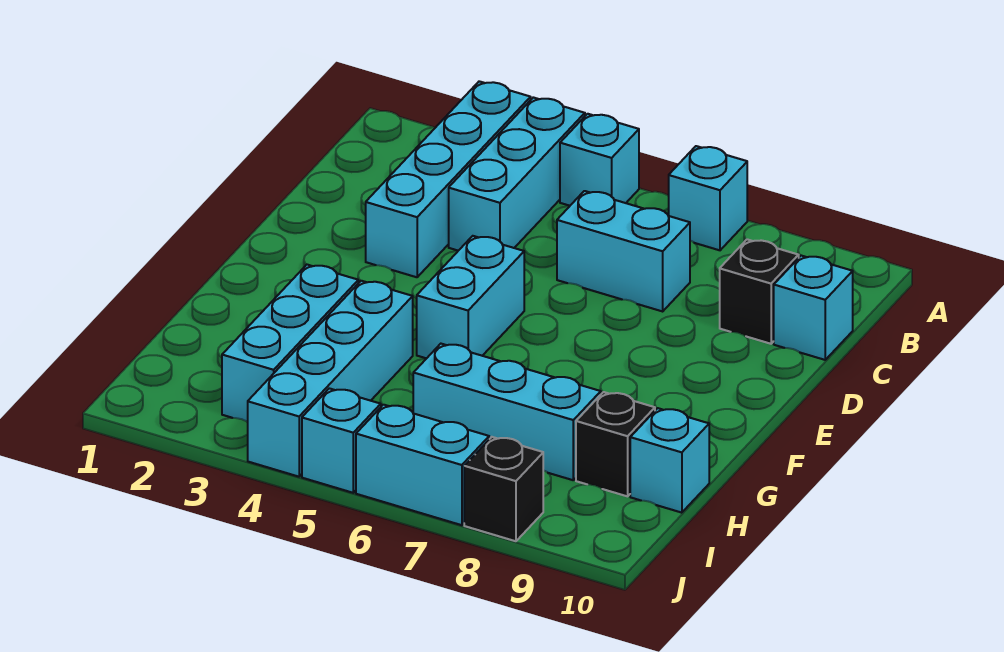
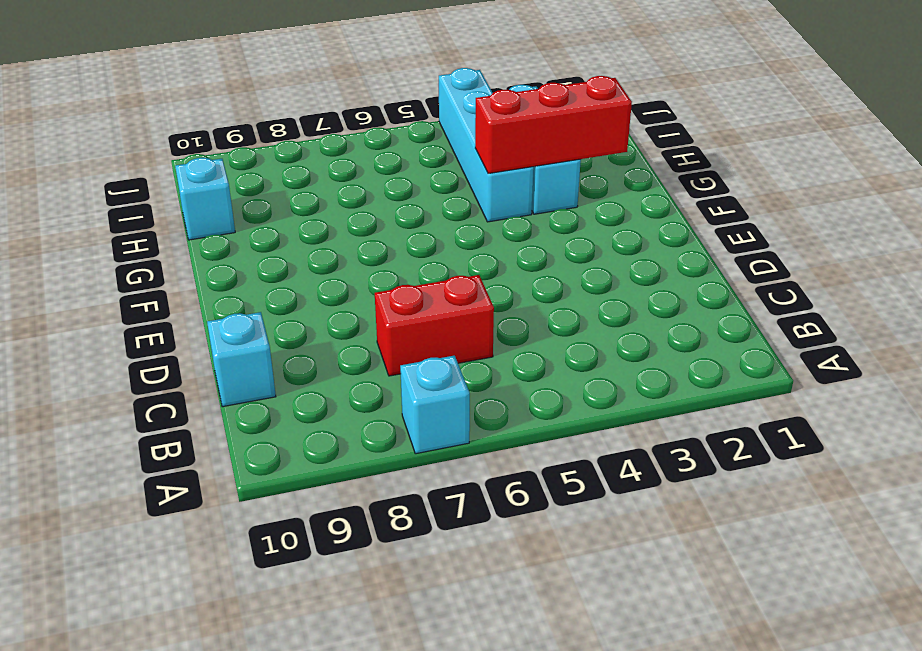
red 1x2 brick [375,275,494,376] -> cyan 1x2 brick [557,191,690,311]
red 1x3 brick [475,76,632,174] -> none
none -> cyan 1x4 brick [366,81,531,277]
none -> cyan 1x3 brick [449,97,585,251]
none -> cyan 1x1 brick [560,114,639,206]

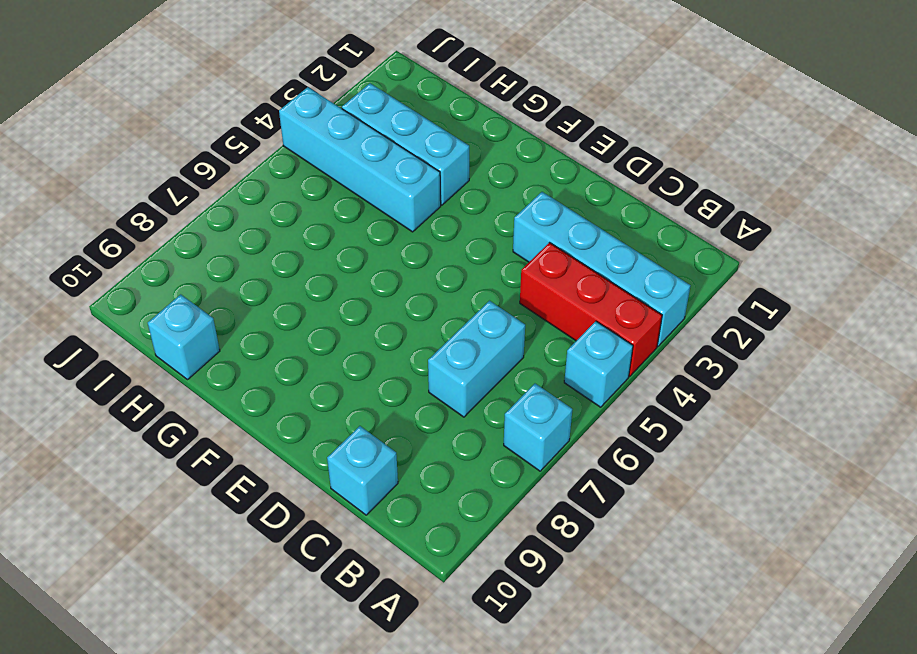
red 1x3 brick [520,243,662,377] -> cyan 1x3 brick [449,97,585,251]
none -> black 1x1 brick [720,239,799,344]
none -> cyan 1x2 brick [417,236,524,358]
none -> cyan 1x3 brick [413,344,601,480]

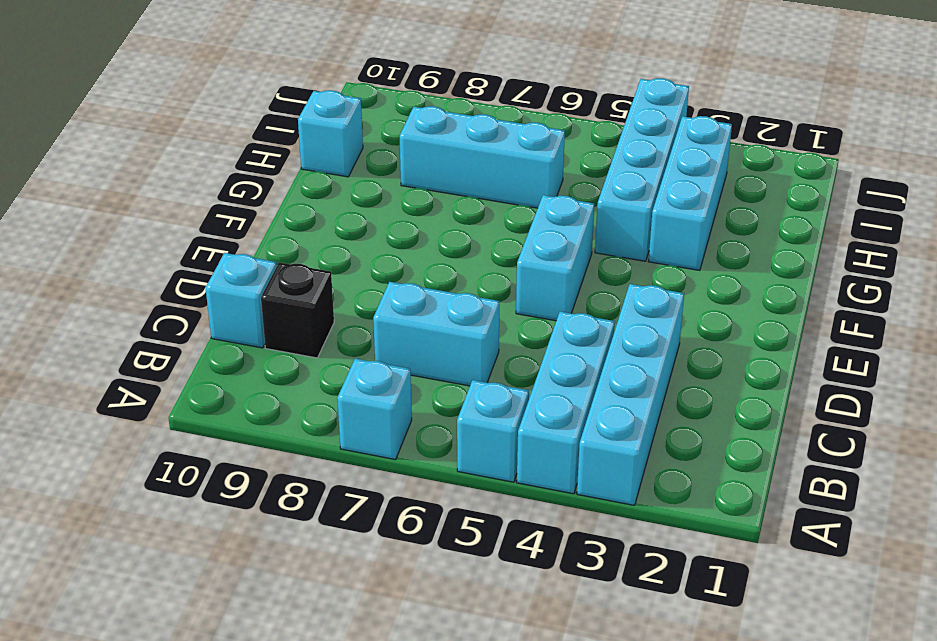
none -> black 1x1 brick [576,392,655,496]
none -> cyan 1x1 brick [302,388,381,493]
none -> cyan 1x2 brick [356,405,489,525]

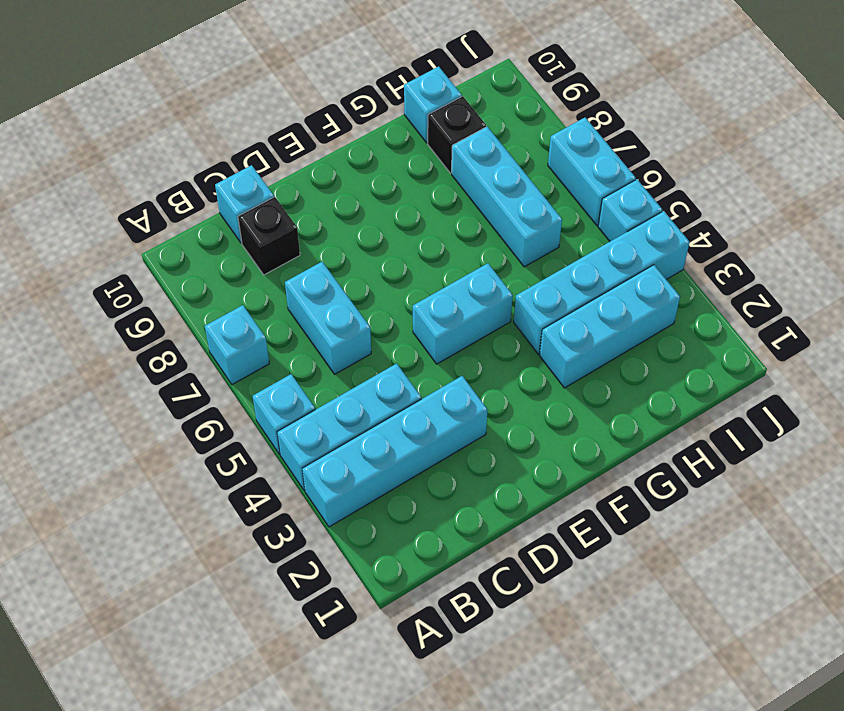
none -> black 1x1 brick [464,437,543,541]

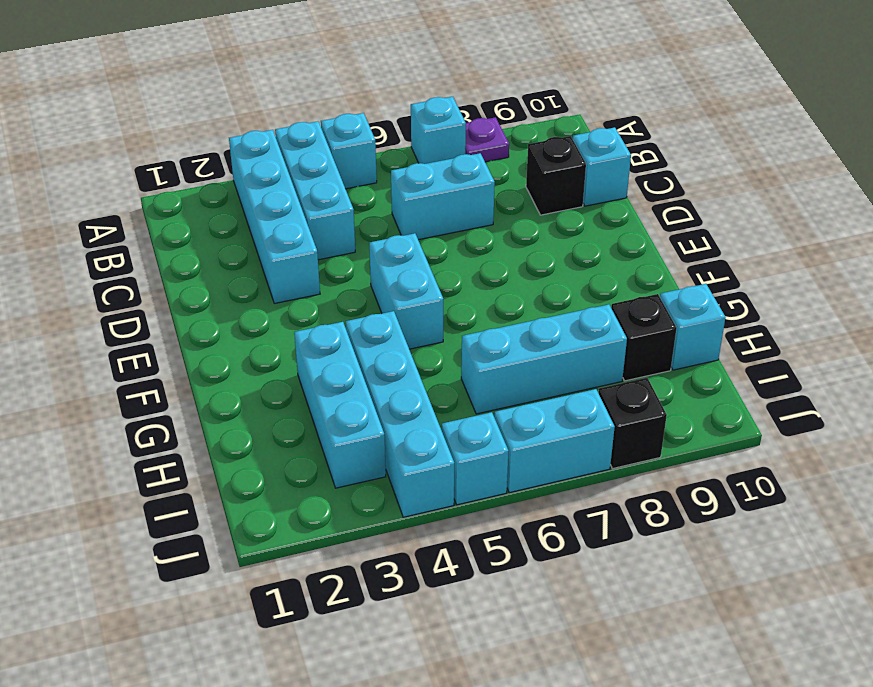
purple 1x1 plate [465,117,509,162] -> none

